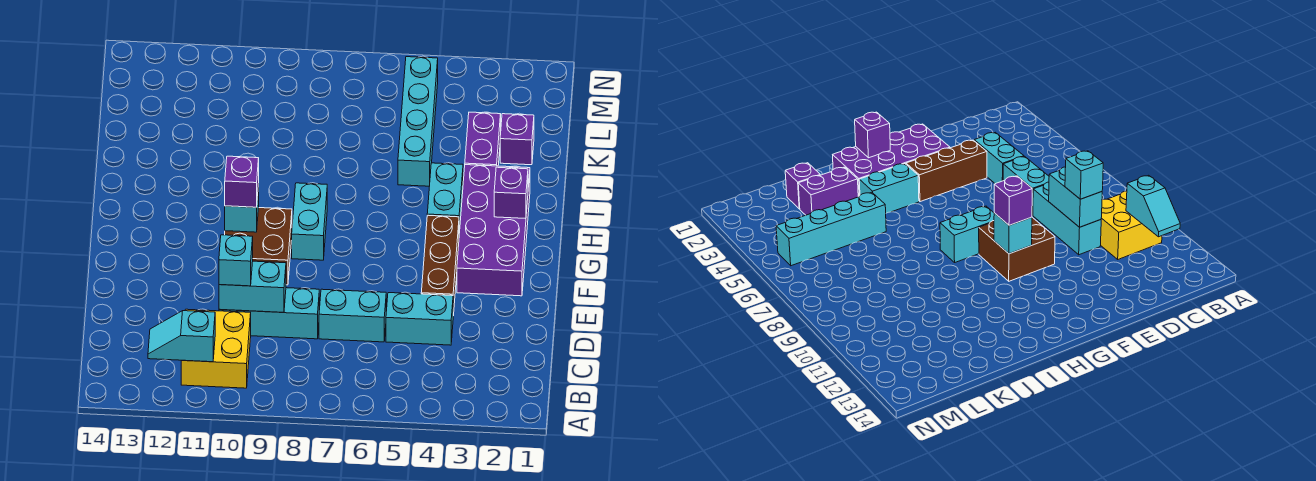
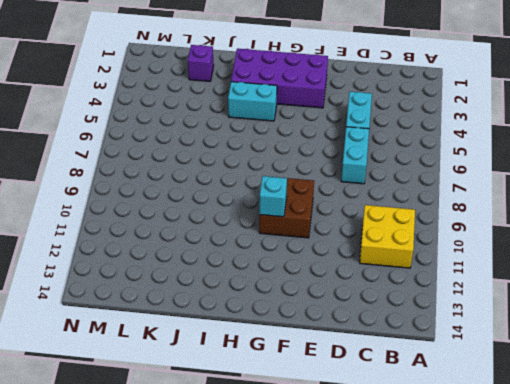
none -> cyan 1x3 brick [219,288,319,339]
none -> brown 1x3 brick [421,215,459,316]
none -> cyan 1x2 brick [292,183,327,260]

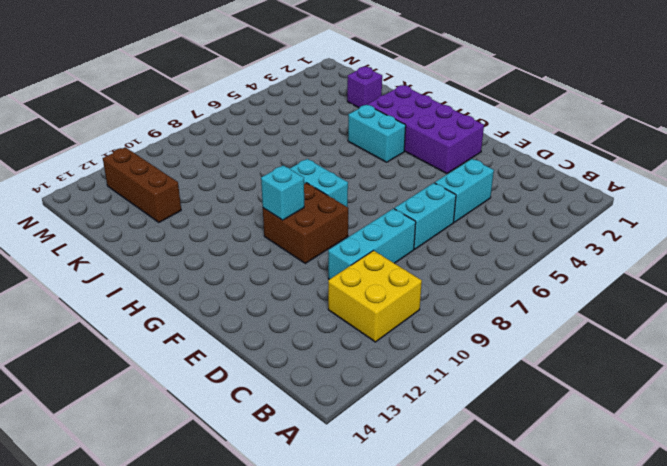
brown 1x3 brick [103,147,181,222] -> brown 1x3 brick moved to [421,215,459,316]
none -> purple 1x2 brick [465,112,501,166]
none -> cyan 1x4 brick [398,57,438,186]
none -> cyan 1x2 slope [148,311,215,362]

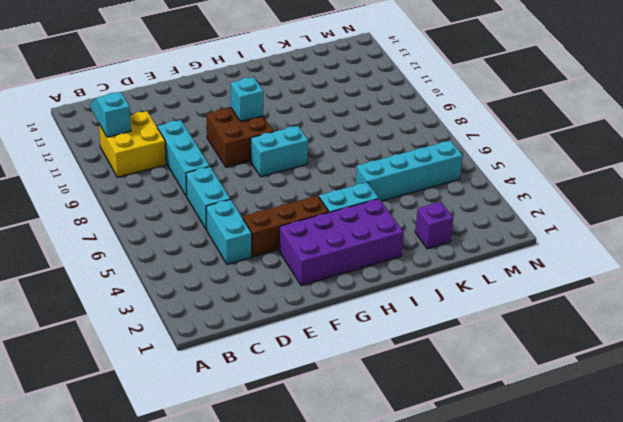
none -> purple 1x2 brick [465,112,501,166]
none -> cyan 1x2 brick [219,261,286,312]
none -> purple 1x1 brick [494,167,528,219]

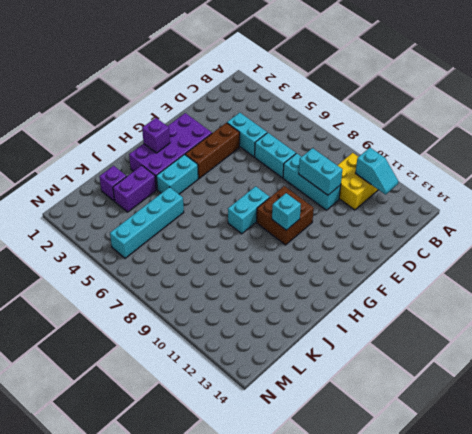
none -> cyan 1x1 brick [219,235,253,286]
none -> purple 1x1 brick [225,156,259,207]

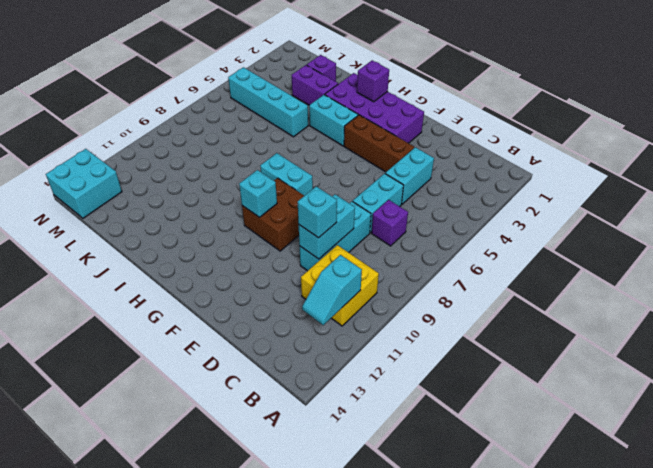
purple 1x1 brick [371,200,408,246] -> purple 1x1 brick moved to [225,156,259,207]
cyan 2x2 brick [46,149,122,218] -> none

